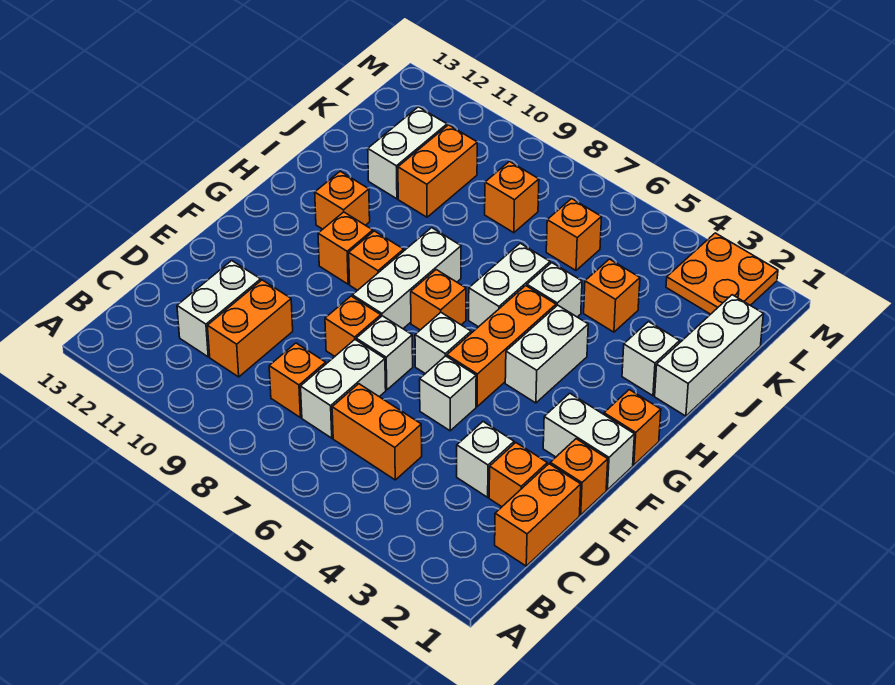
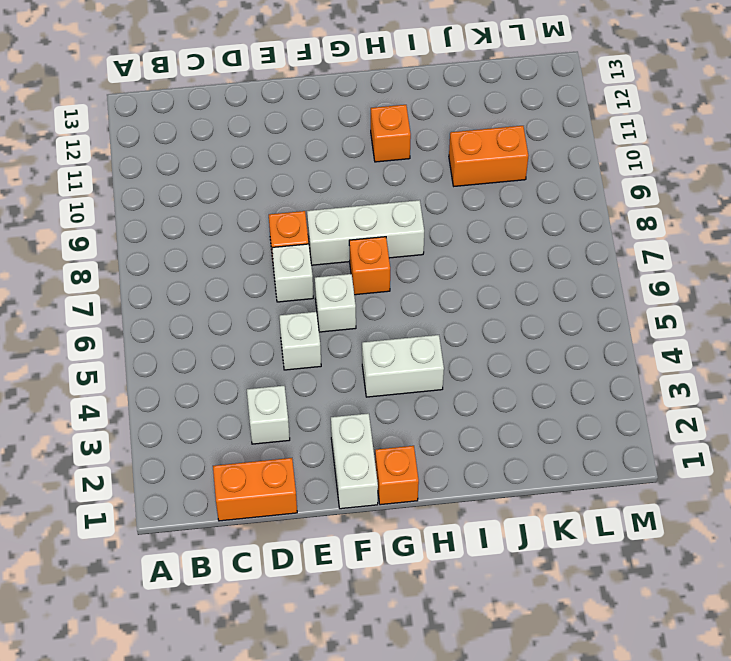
none -> orange 1x2 brick [332,384,422,480]
none -> white 1x2 brick [301,340,386,438]
none -> orange 1x1 brick [269,343,326,418]
none -> orange 1x2 brick [208,280,293,377]

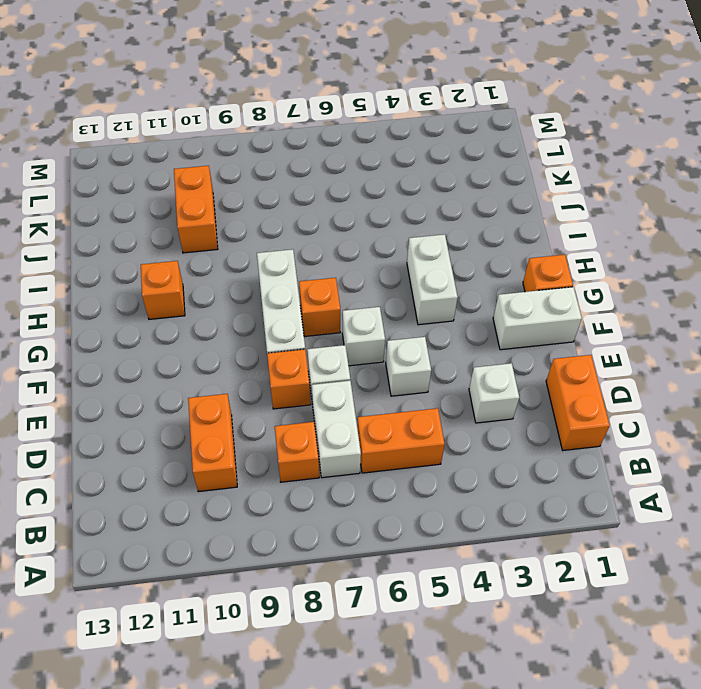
none -> white 1x2 brick [177,261,261,357]
none -> orange 1x1 brick [489,443,547,507]
none -> orange 1x1 brick [550,439,608,515]
none -> orange 1x3 brick [447,286,556,407]

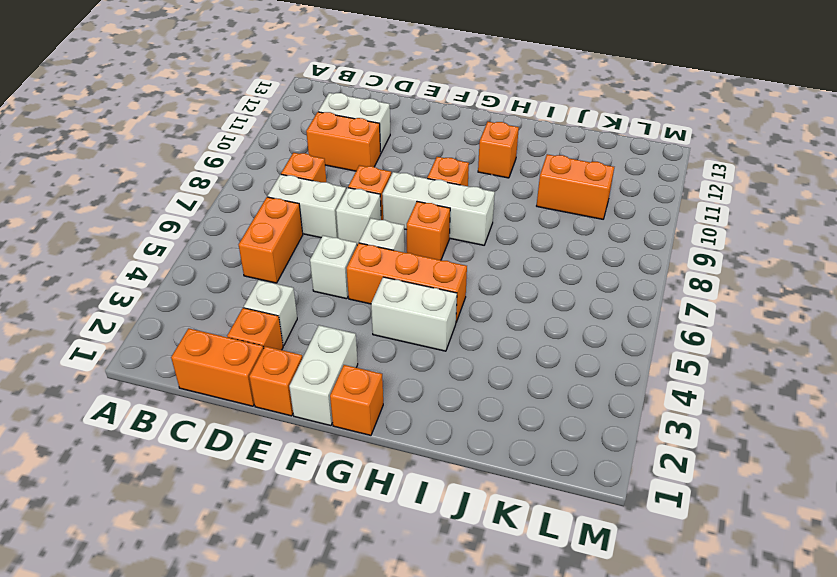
none -> orange 1x1 brick [318,212,373,284]
none -> white 1x2 brick [469,243,550,327]
none -> white 1x3 brick [655,295,763,416]
none -> white 1x1 brick [622,322,680,396]

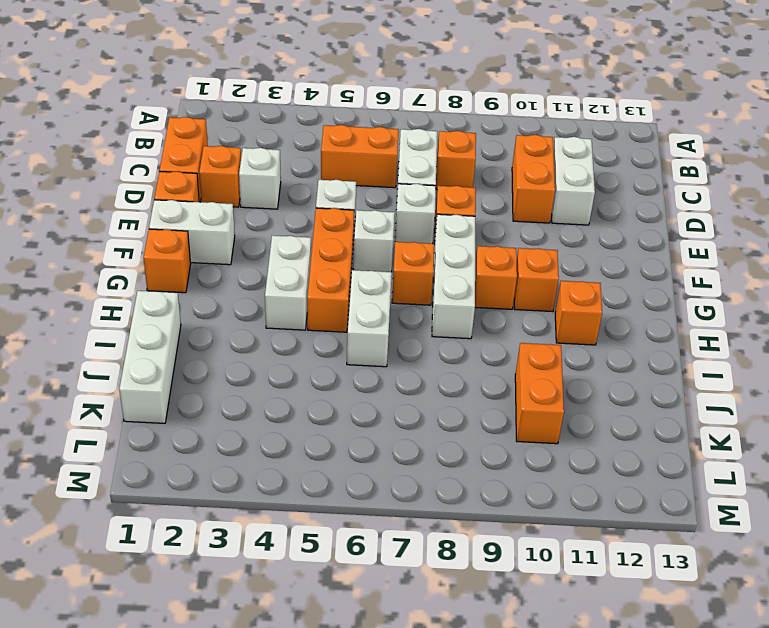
none -> white 1x1 brick [622,322,680,396]
none -> white 1x1 brick [527,263,582,317]
none -> orange 1x1 brick [584,259,640,332]
none -> white 1x2 brick [368,107,447,199]

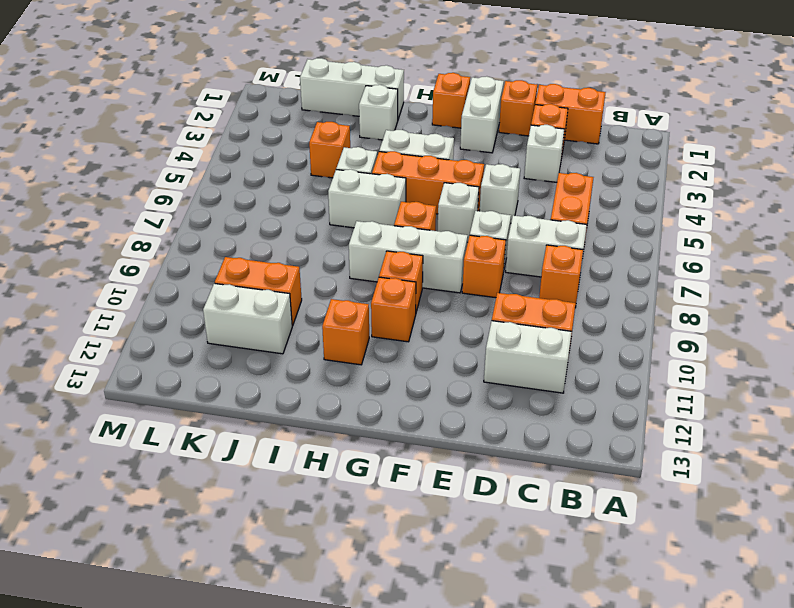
none -> orange 1x1 brick [546,199,602,270]
none -> orange 1x1 brick [485,161,539,233]
none -> orange 2x2 plate [666,233,778,314]

